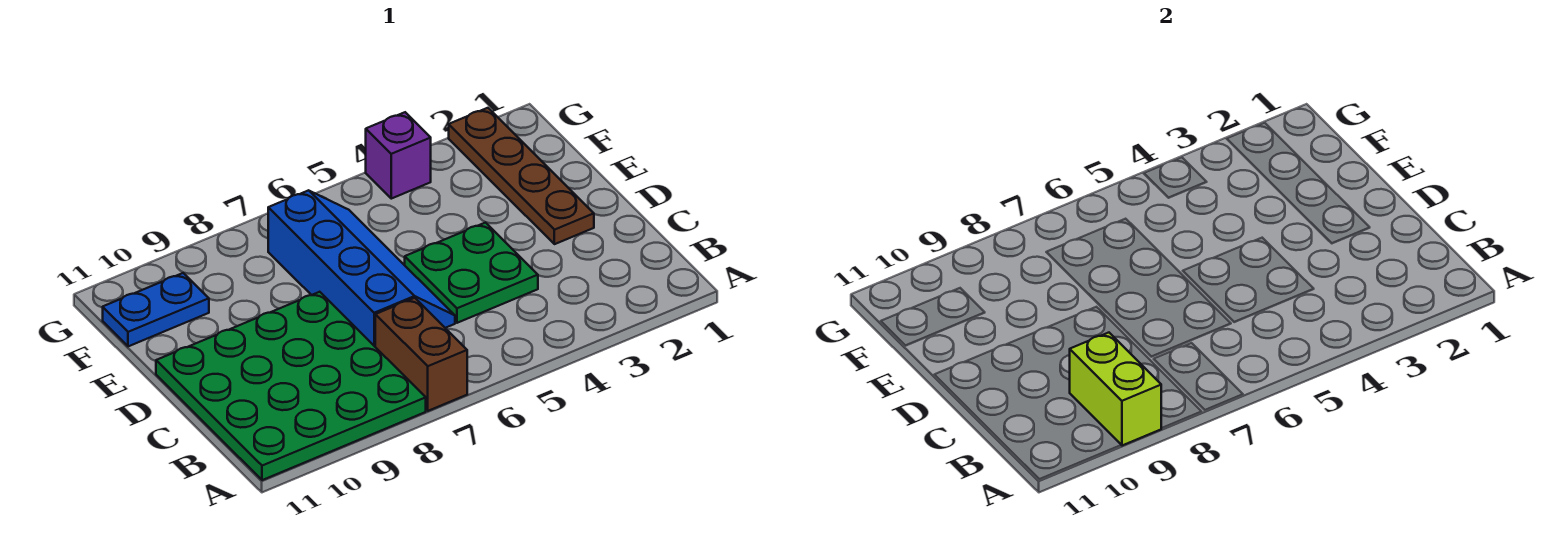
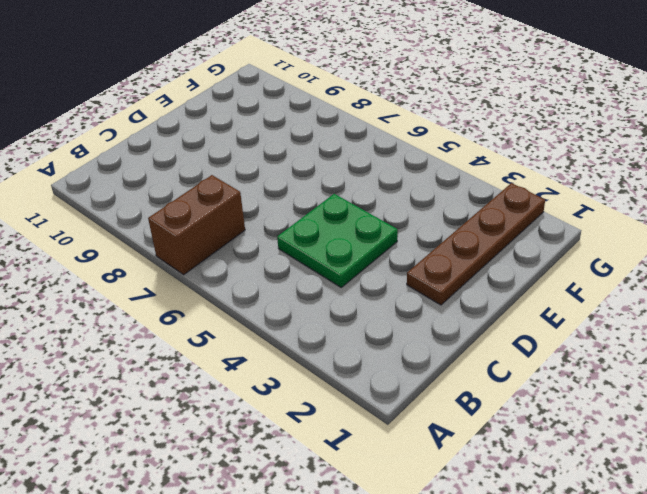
none -> green 4x4 plate [156,292,426,480]
none -> blue 2x4 slope [268,190,455,346]

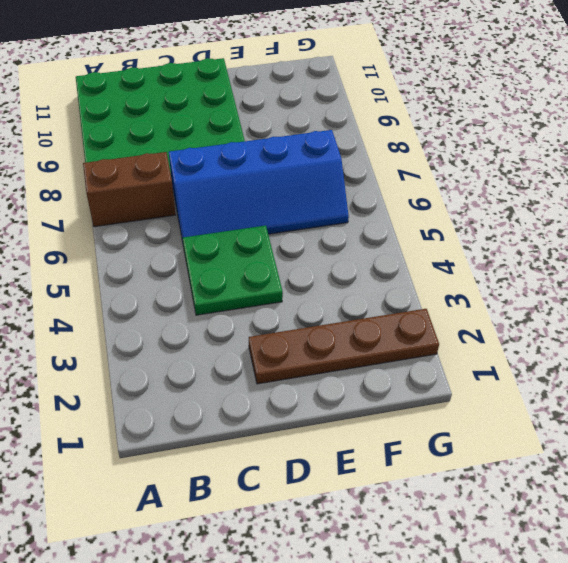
none -> blue 1x2 plate [103,273,209,346]
none -> purple 1x1 brick [366,112,431,199]

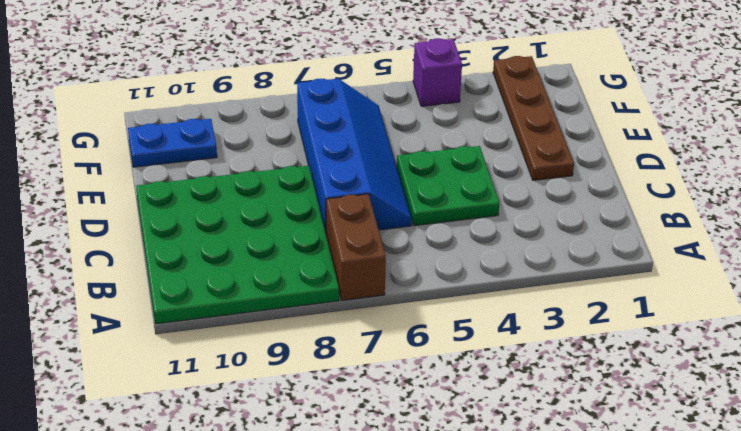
none -> lime 1x2 brick [1070,333,1161,446]

